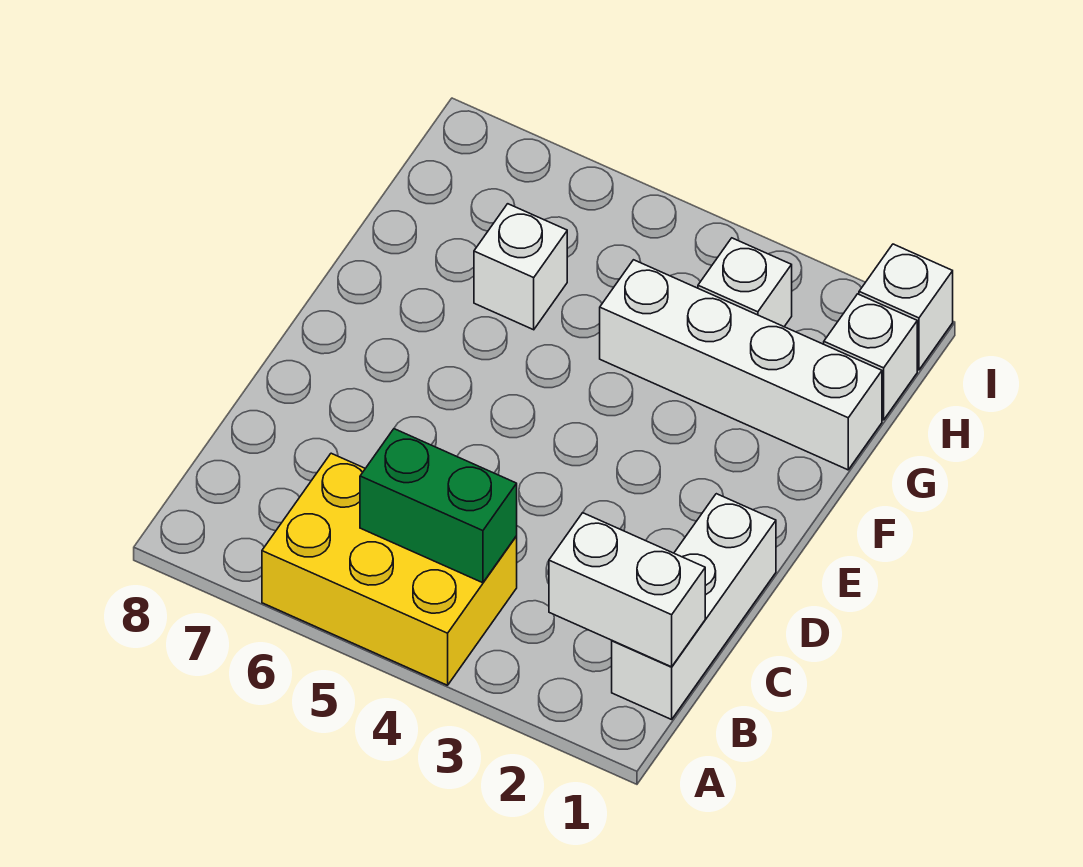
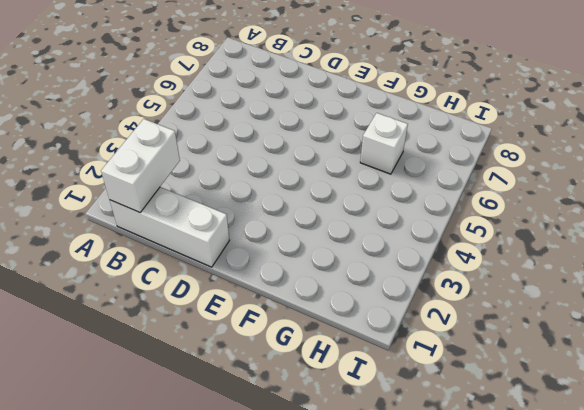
none -> yellow 2x3 brick [262,453,517,685]
none -> white 1x4 brick [600,260,882,470]

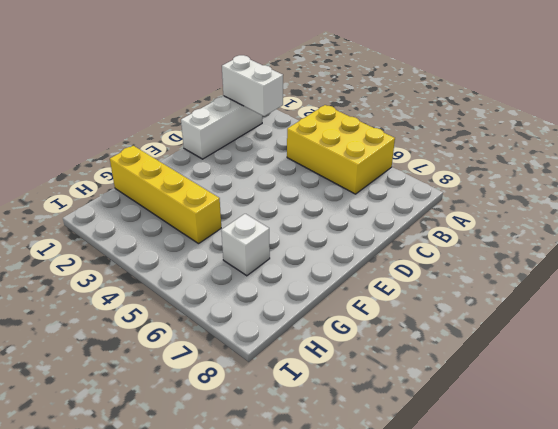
yellow 1x4 brick [110,146,221,244] -> white 1x4 brick [600,260,882,470]
none -> white 1x1 brick [824,294,917,420]
none -> white 1x1 brick [698,238,792,327]

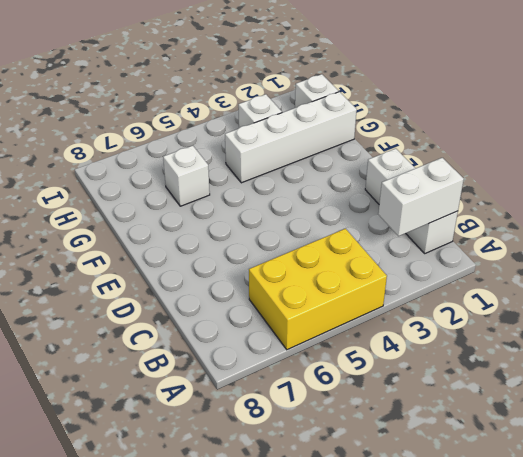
none -> white 1x1 brick [859,244,953,370]
none -> green 1x2 brick [360,429,517,583]

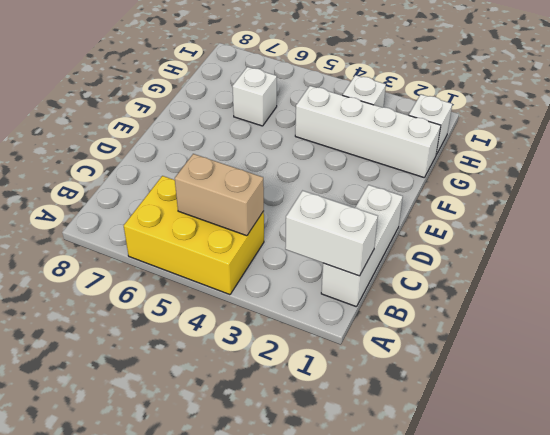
tan 1x2 brick [175,154,264,236] -> green 1x2 brick [360,429,517,583]
none -> white 1x1 brick [859,244,953,370]

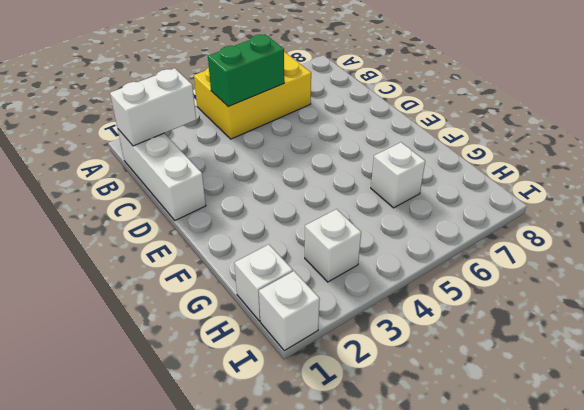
none -> white 1x4 brick [600,260,882,470]

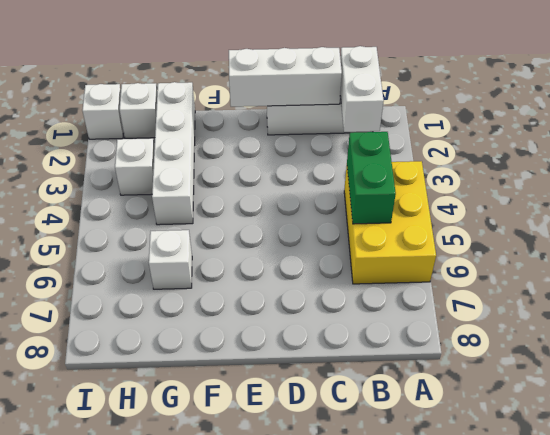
white 1x3 brick [229,47,342,107] -> none

